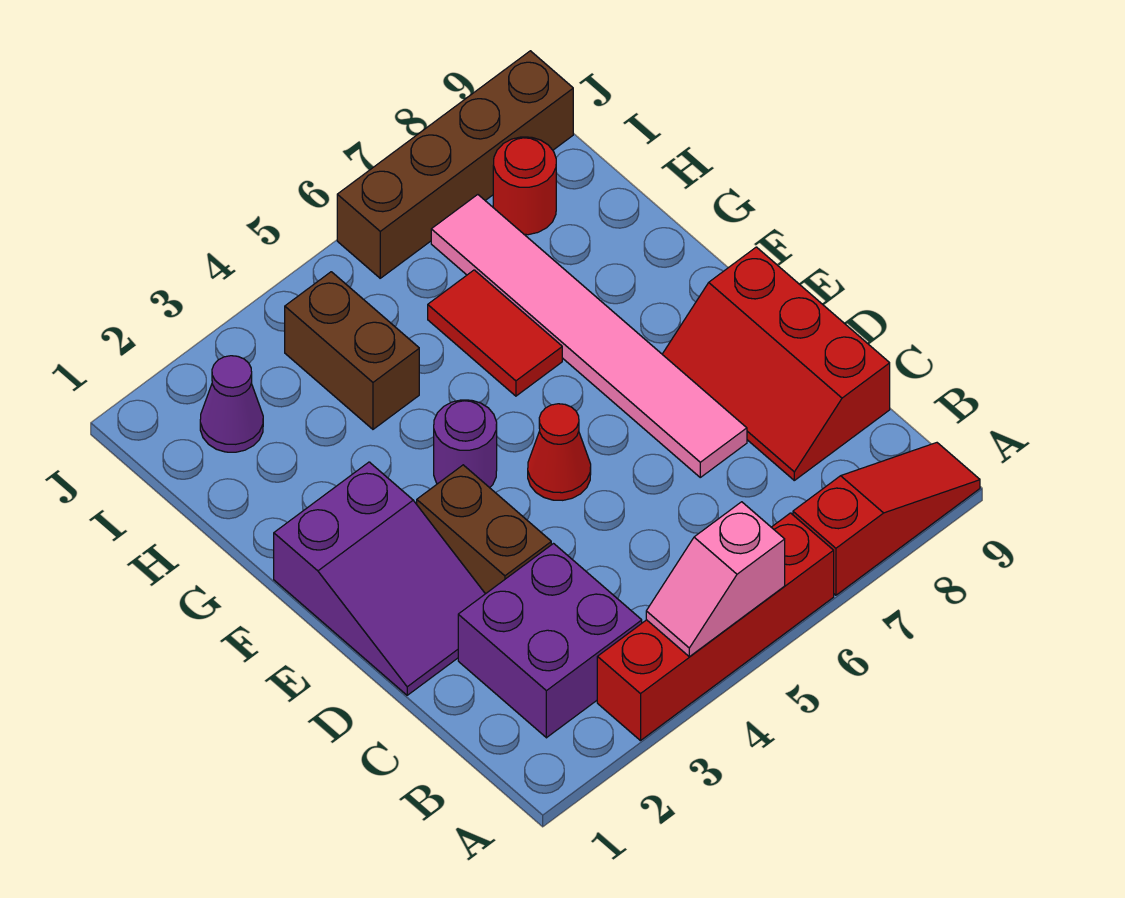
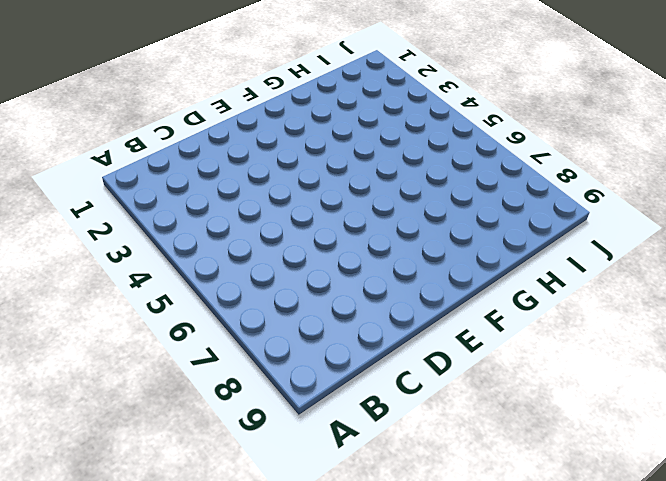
none -> red 1x4 brick [597,513,834,741]
none -> red 1x3 slope [793,443,980,595]
none -> purple 2x2 brick [458,544,642,738]

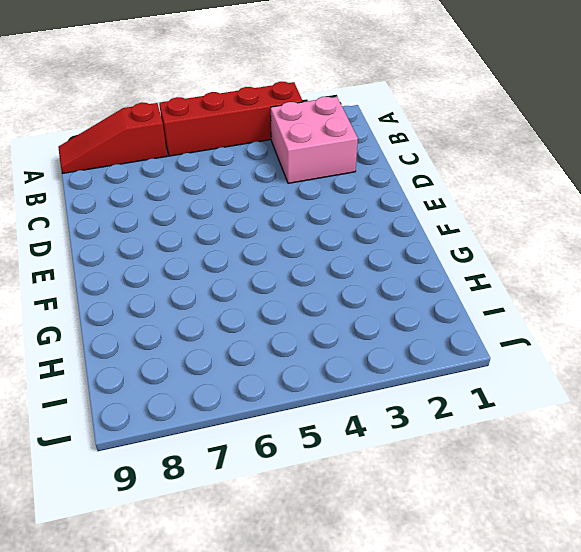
pink 2x2 brick [271,97,358,183] -> purple 2x2 brick [458,544,642,738]
none -> red 2x3 slope [662,247,890,480]
none -> purple 2x3 slope [274,462,485,695]
none -> brown 1x2 brick [417,465,551,594]

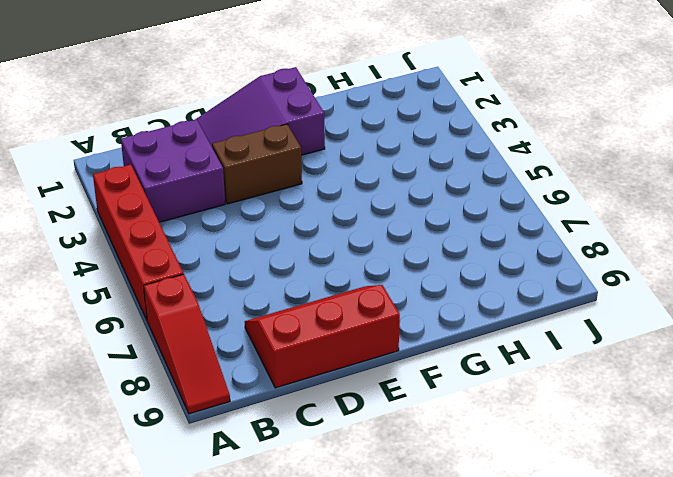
none -> pink 1x6 tile [431,195,747,477]
none -> red 1x1 cone [528,404,591,500]
none -> purple 1x1 round brick [434,400,497,488]

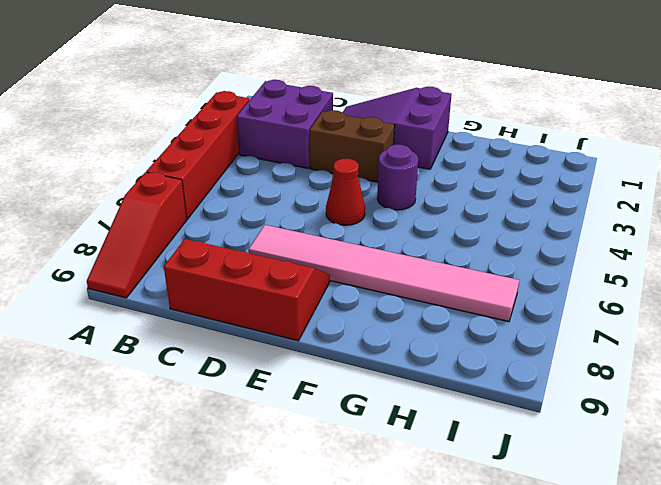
none -> red 1x2 tile [428,270,562,396]
none -> brown 1x2 brick [285,272,419,429]
none -> purple 1x1 cone [200,356,263,452]

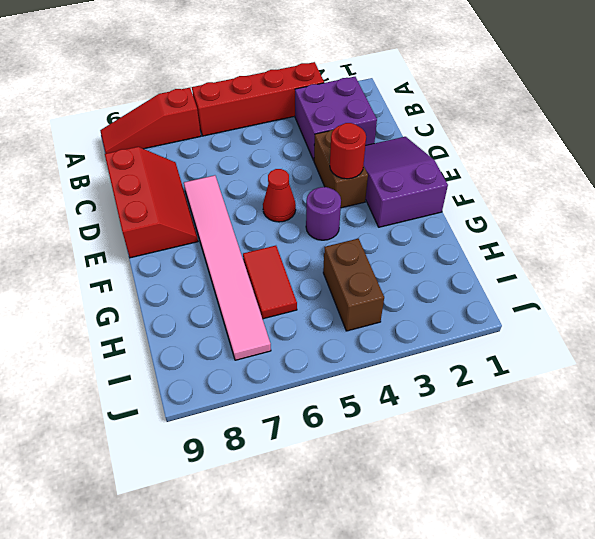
red 1x1 round brick [330,123,366,179] -> red 1x1 round brick moved to [493,137,556,235]
none -> purple 1x1 cone [200,356,263,452]
none -> brown 1x4 brick [337,51,573,278]
none -> pink 1x2 slope [646,502,785,657]

